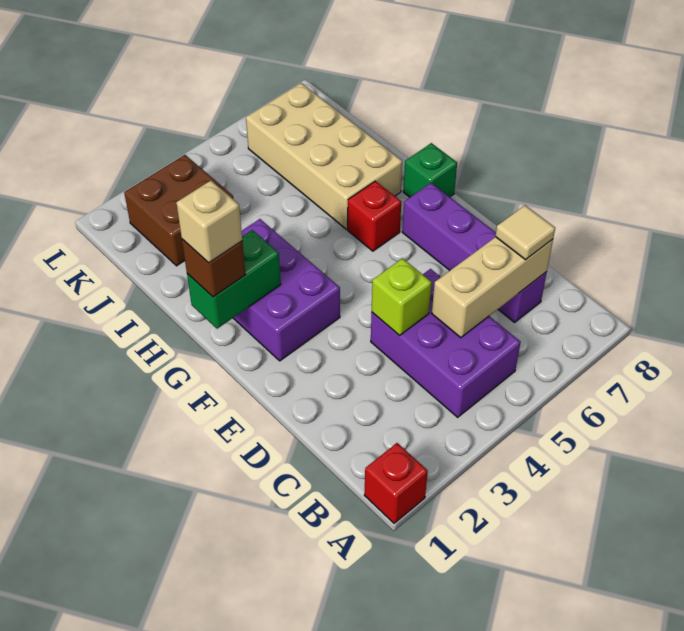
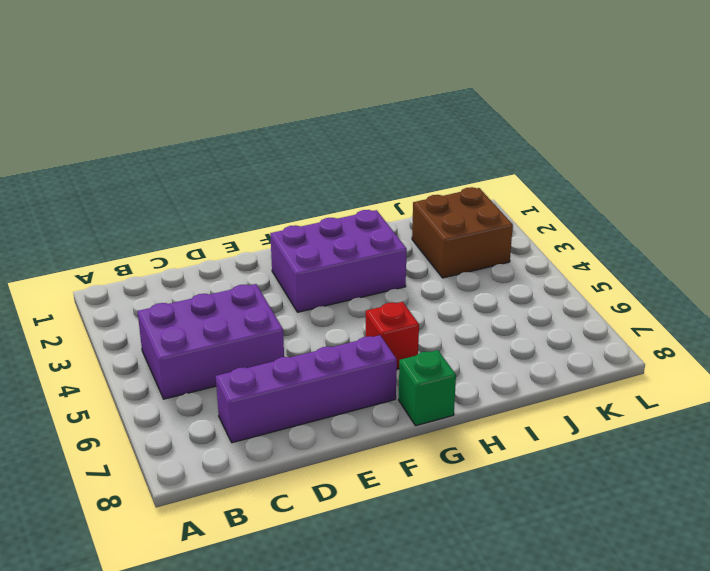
none -> red 1x1 brick [364,443,428,523]
none -> tan 2x4 brick [246,83,402,229]
none -> tan 1x3 brick [432,237,553,338]

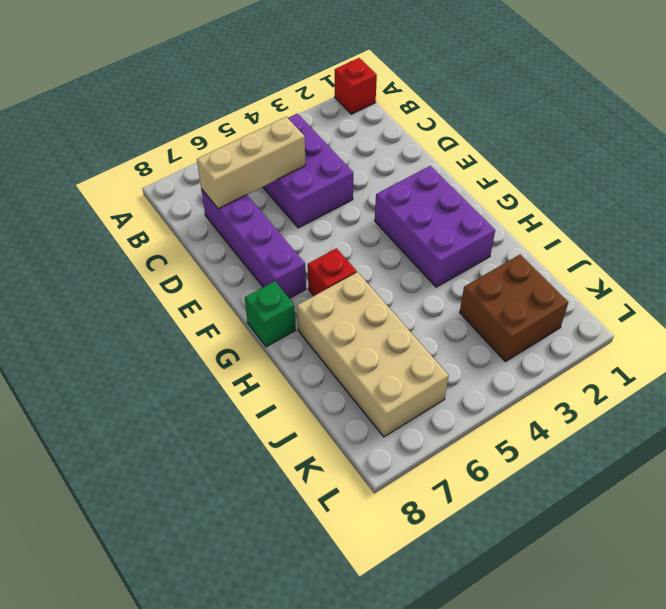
none -> lime 1x1 brick [372,258,432,336]
none -> green 1x2 brick [187,230,281,329]
none -> tan 1x1 tile [496,205,555,260]

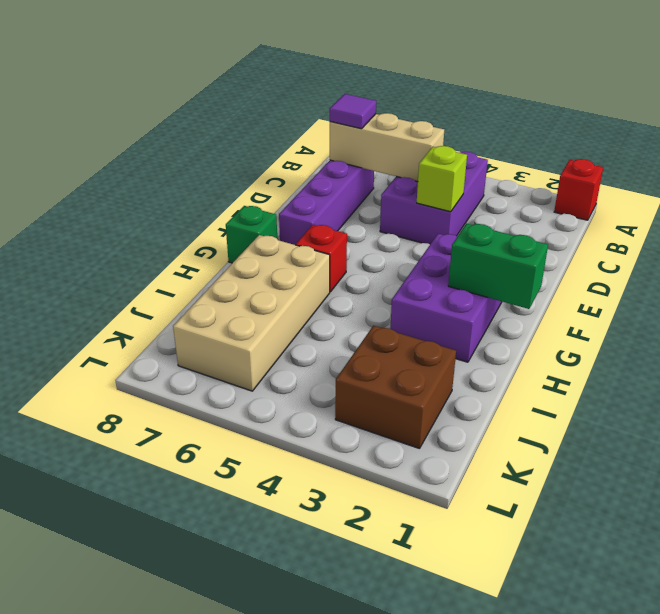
purple 1x1 tile [330,94,376,129] -> tan 1x1 tile [496,205,555,260]
none -> brown 1x1 brick [182,239,246,297]
none -> tan 1x1 brick [176,181,242,263]

